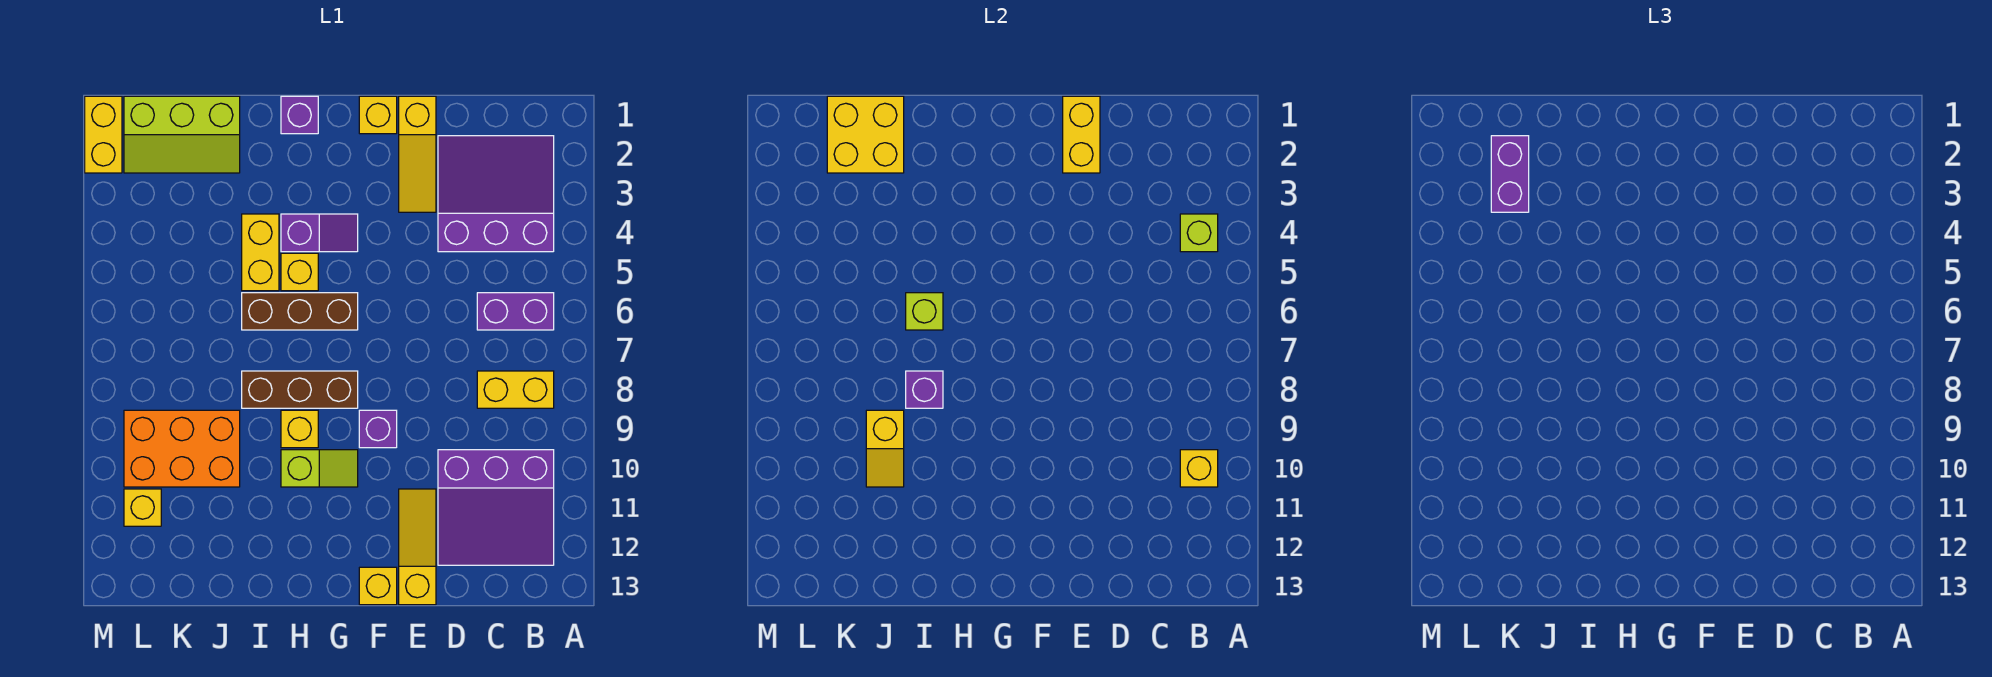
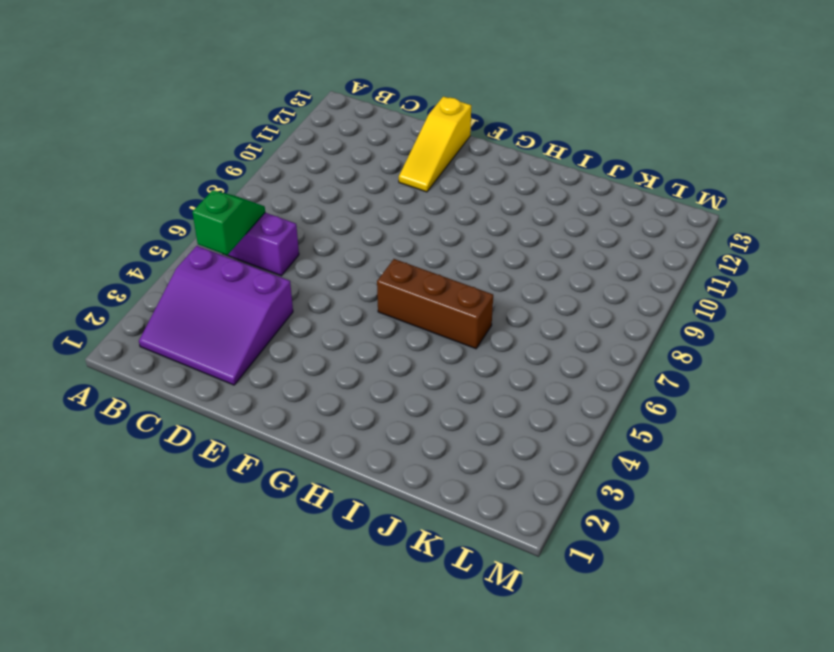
green 1x2 slope [192,190,265,255] -> none
none -> yellow 1x2 brick [477,371,554,408]
none -> purple 3x3 slope [438,450,554,565]
none -> yellow 1x3 slope [399,96,436,212]

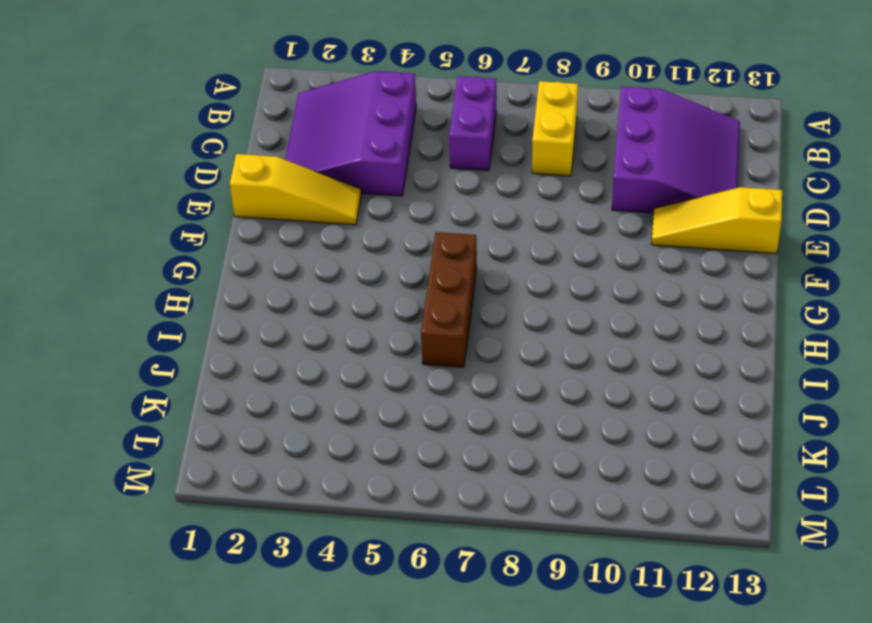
none -> yellow 1x1 brick [359,96,397,134]
none -> purple 1x1 brick [359,410,397,448]
none -> yellow 1x1 brick [359,567,397,605]

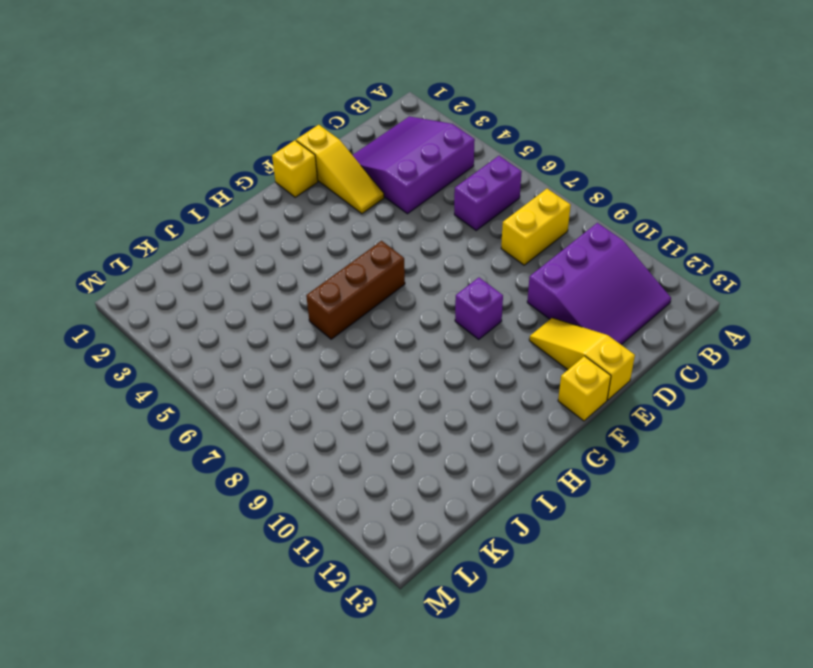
none -> purple 1x2 slope [281,214,358,252]
none -> brown 1x3 brick [242,371,358,408]
none -> lime 1x2 slope [281,450,358,487]

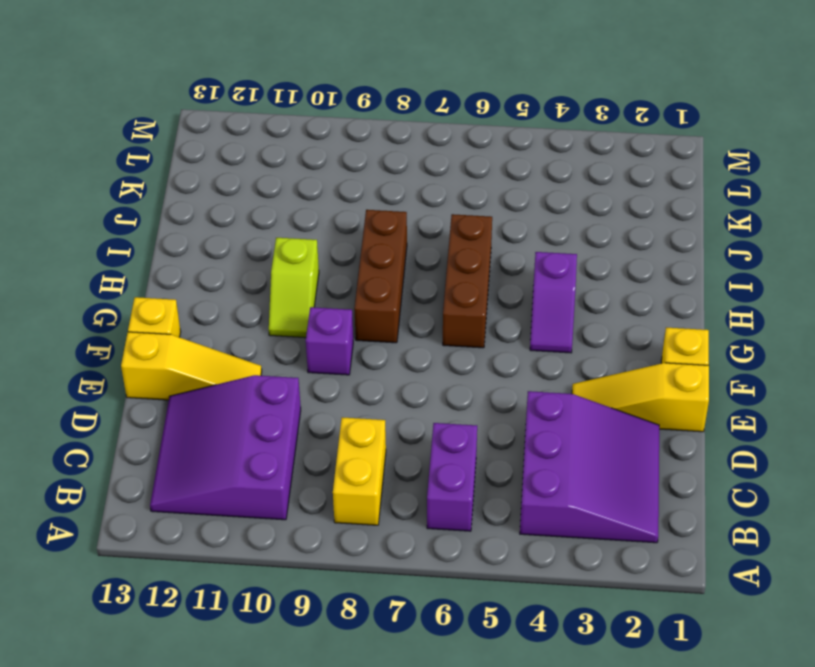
none -> purple 1x1 brick [281,96,318,134]
none -> yellow 1x1 brick [281,253,318,291]
none -> yellow 1x1 brick [281,410,318,448]

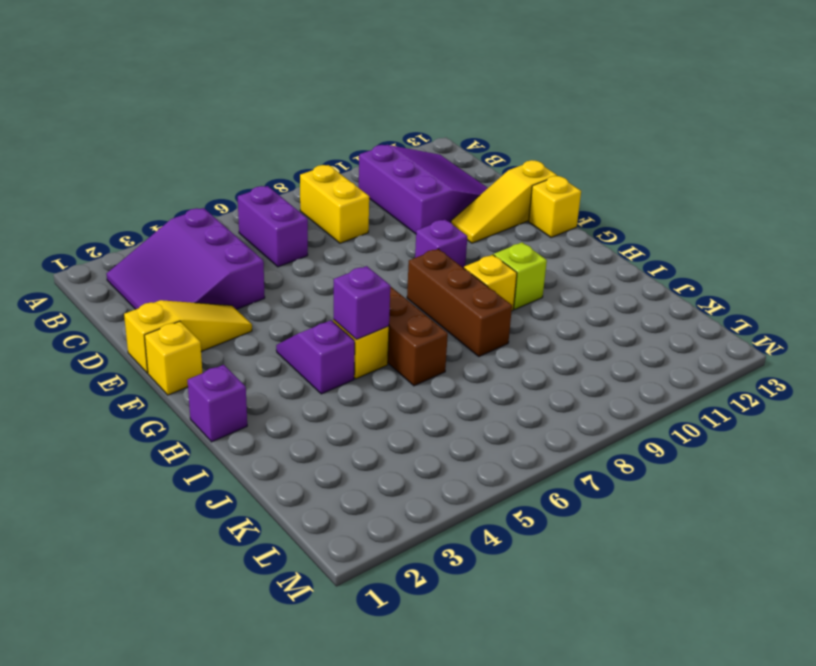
purple 1x1 brick [333,266,390,340] -> purple 1x1 brick moved to [906,371,943,408]
none -> yellow 1x2 brick [242,214,279,291]
none -> lime 2x3 slope [124,96,240,173]
none -> orange 2x3 brick [124,410,240,487]

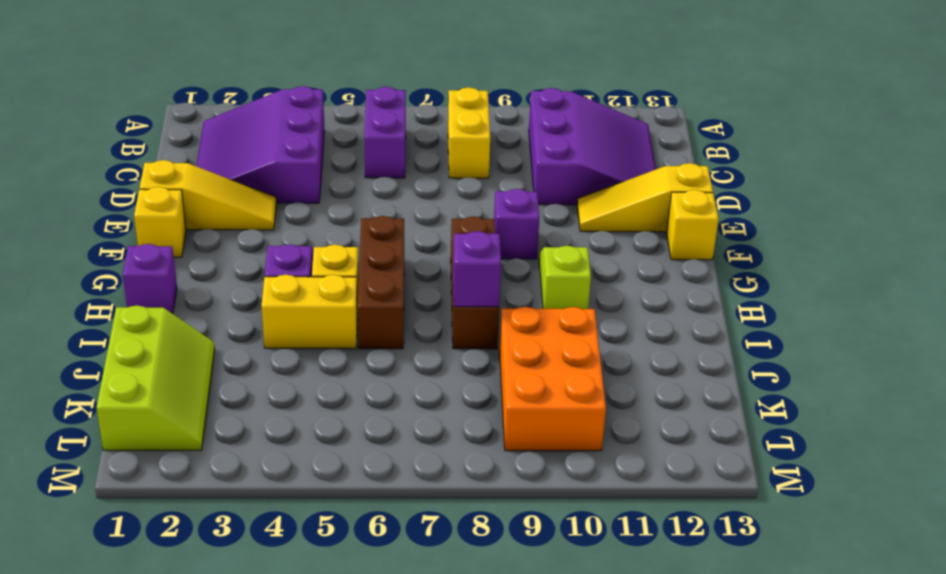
none -> yellow 1x1 brick [281,410,318,448]
none -> yellow 1x1 brick [124,489,161,526]
none -> yellow 1x2 brick [85,96,122,173]

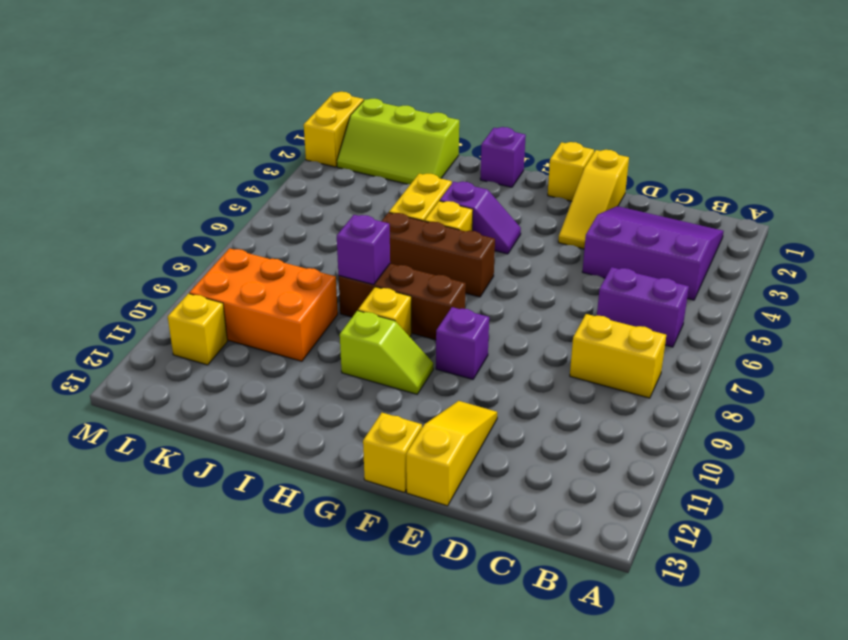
none -> purple 3x3 slope [438,450,554,565]
none -> lime 1x1 brick [1180,214,1218,252]
none -> yellow 1x1 brick [1180,450,1218,487]

